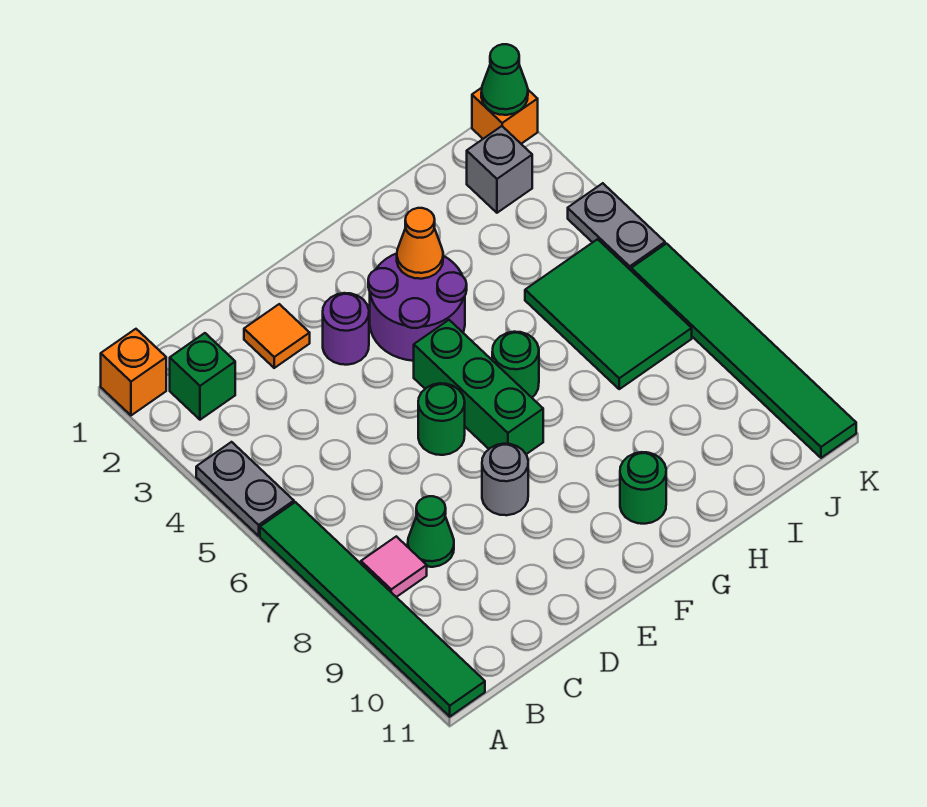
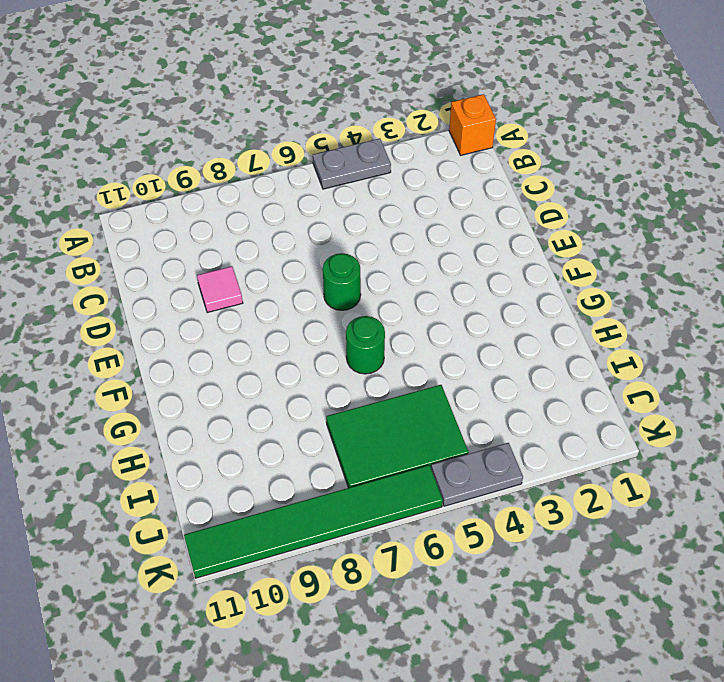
pink 1x1 tile [197,266,243,313] -> pink 1x1 tile moved to [361,536,427,597]
none -> green 1x6 tile [260,502,485,717]
none -> green 1x1 brick [170,333,235,420]
none -> green 1x1 cone [408,496,454,567]

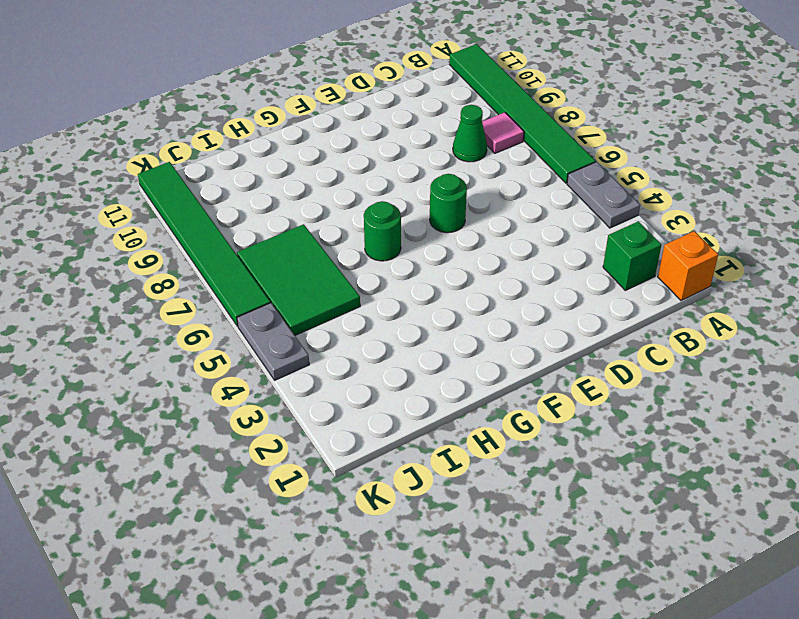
none -> orange 1x1 tile [244,304,310,368]
none -> purple 1x1 round brick [323,293,369,365]
none -> grey 1x1 round brick [482,444,528,515]

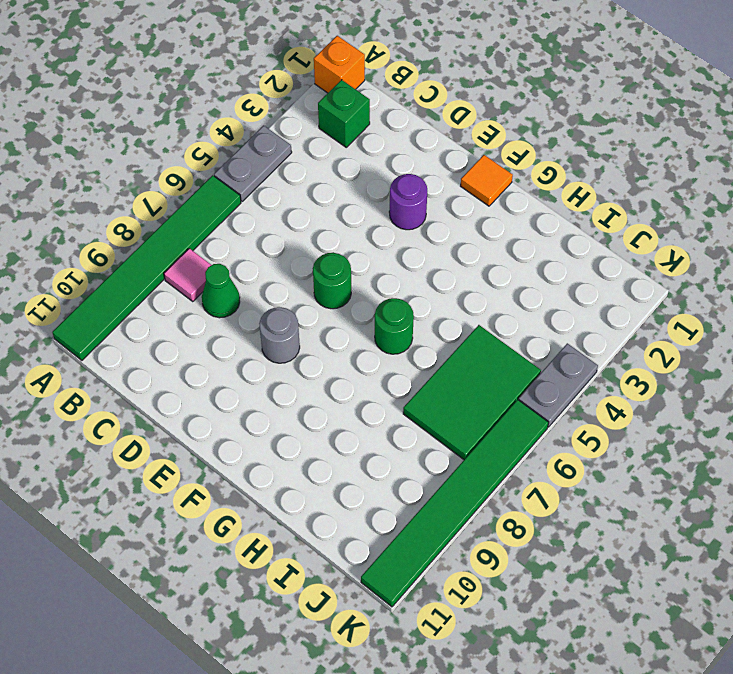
orange 1x1 tile [461,155,513,206] -> orange 1x1 tile moved to [244,304,310,368]
none -> purple 2x2 round brick [368,253,467,361]
none -> green 1x3 brick [414,320,543,454]
none -> green 1x1 round brick [620,452,666,524]

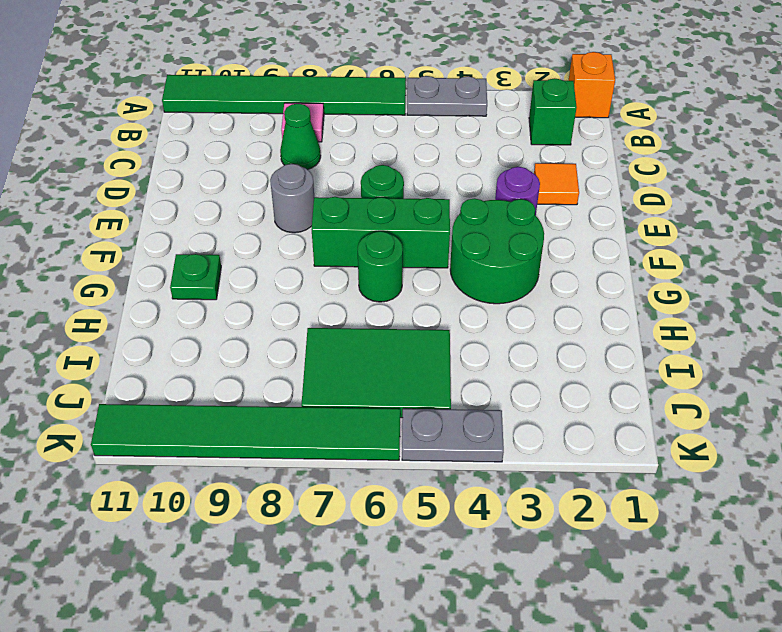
green 2x2 round brick [450,198,544,304] -> purple 2x2 round brick [368,253,467,361]
green 1x1 plate [170,254,221,300] -> green 1x1 round brick [620,452,666,524]
none -> grey 1x1 brick [467,126,532,213]
none -> orange 1x1 brick [472,88,538,144]
none -> orange 1x1 cone [397,208,443,279]

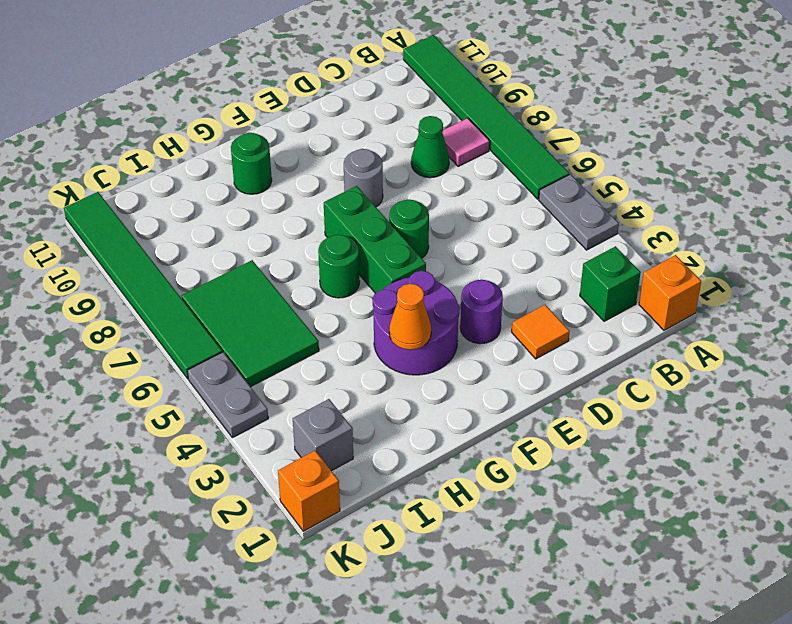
none -> green 1x1 cone [481,44,528,115]

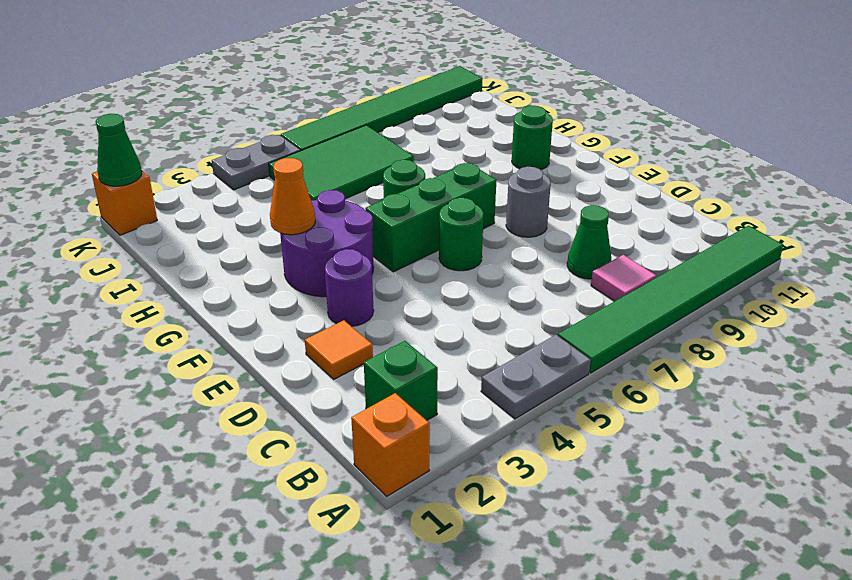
none -> grey 1x1 brick [467,126,532,213]

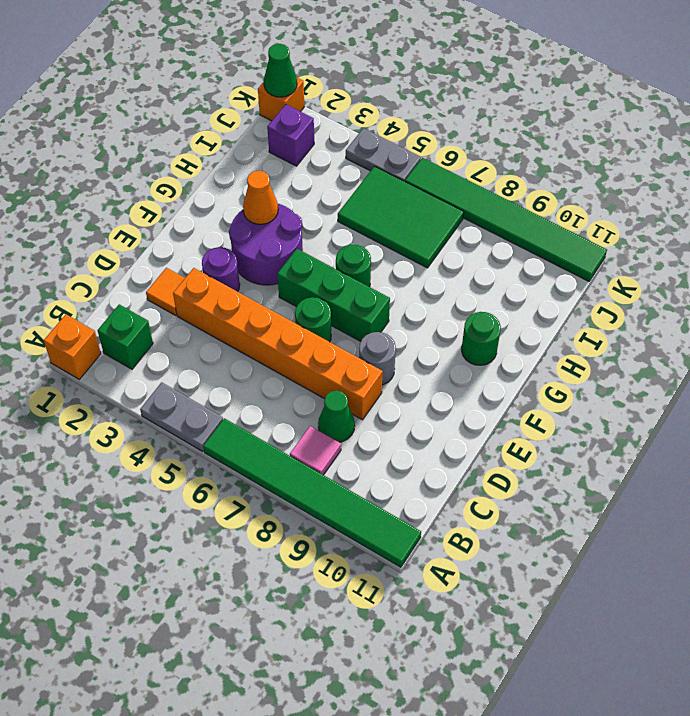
orange 1x6 brick [173,268,383,420] -> none
purple 1x1 brick [267,105,314,166] -> grey 1x1 brick [467,126,532,213]

